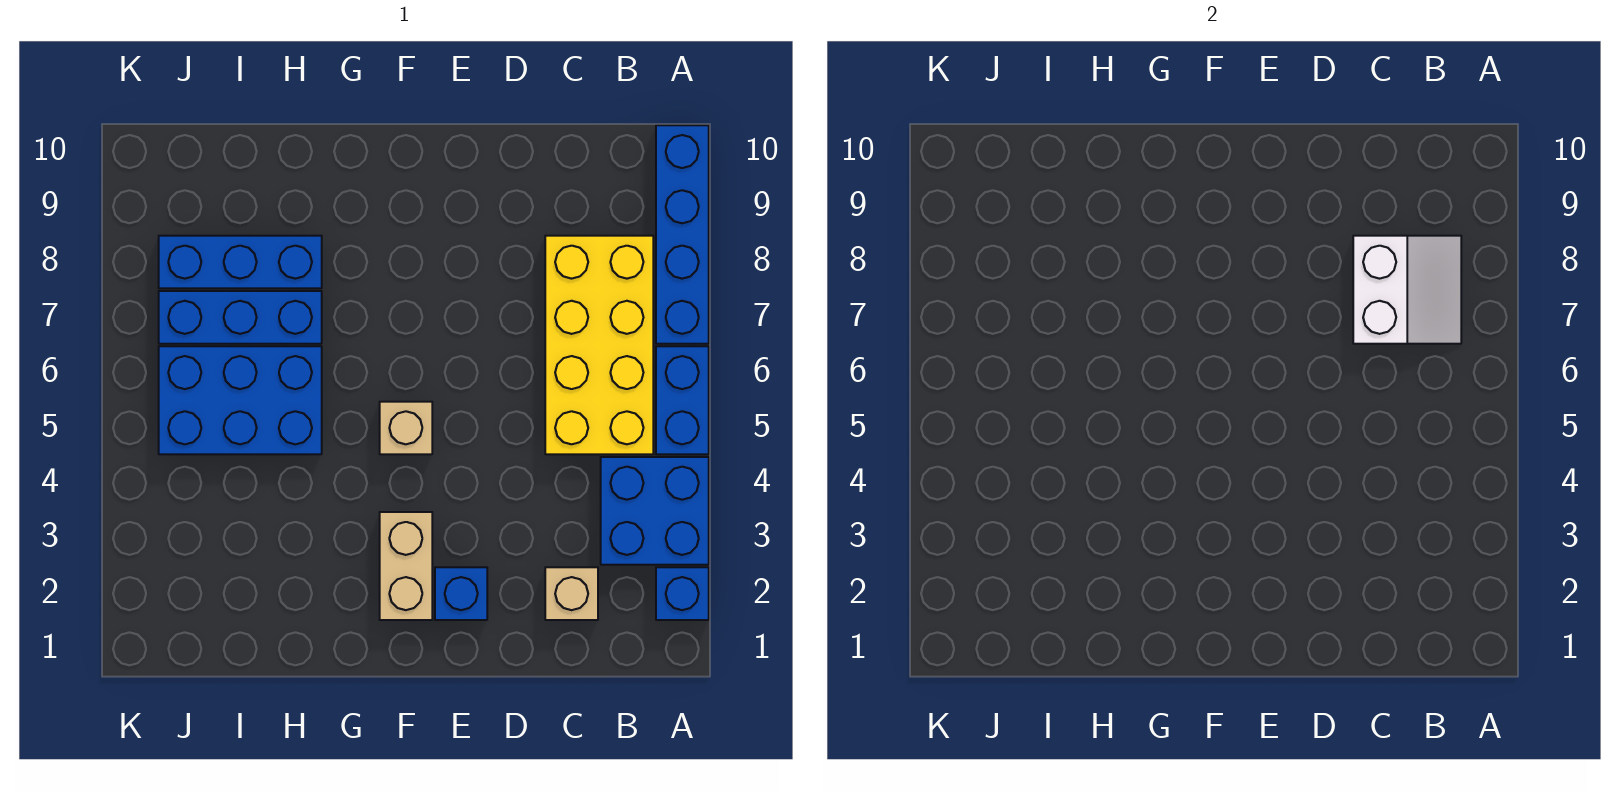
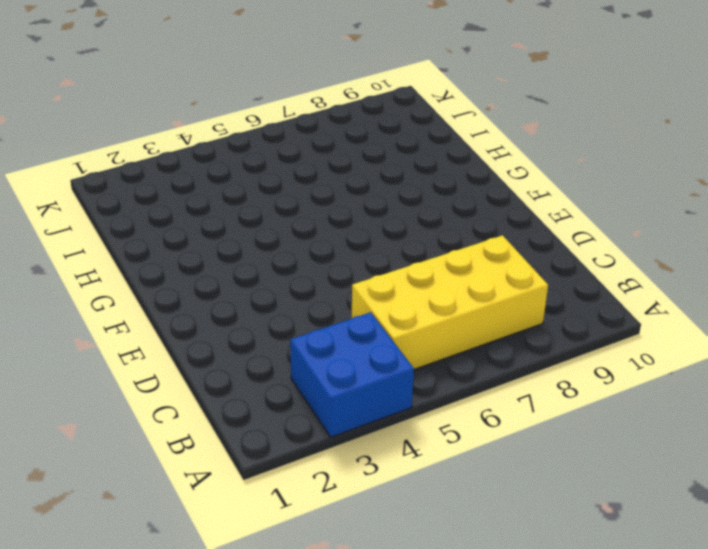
none -> blue 1x1 brick [656,567,709,620]
none -> blue 1x2 brick [656,346,709,454]
none -> blue 1x4 brick [656,125,709,344]

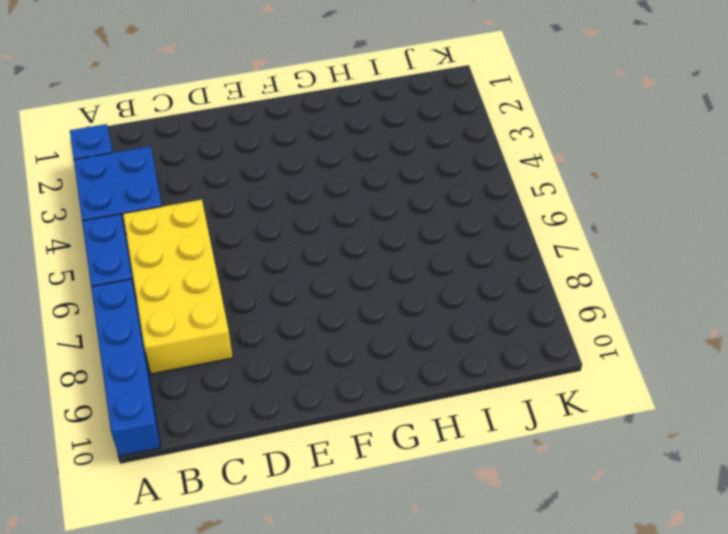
none -> tan 1x1 brick [545,567,598,620]
none -> blue 1x1 brick [435,567,487,620]
none -> tan 1x2 brick [380,512,432,620]

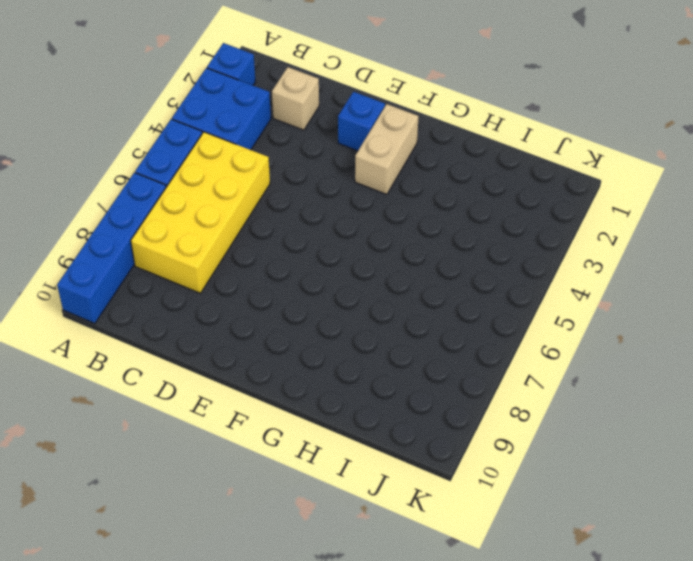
none -> tan 1x1 brick [380,402,432,454]
none -> blue 2x3 brick [159,346,322,454]
none -> blue 1x3 brick [159,291,322,344]

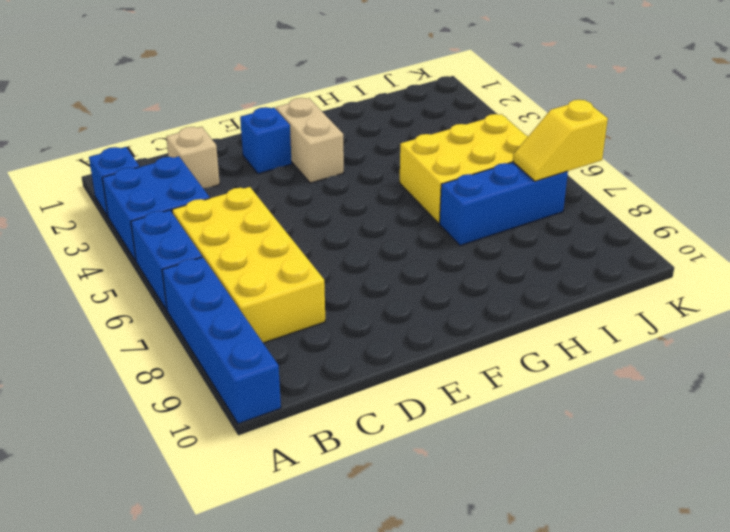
yellow 2x3 brick [400,114,528,223] -> blue 2x3 brick [159,346,322,454]
yellow 1x2 slope [513,100,608,181] -> none
none -> tan 1x1 brick [380,402,432,454]
none -> blue 1x3 brick [159,236,322,288]
none -> white 2x2 slope [1353,236,1461,344]

